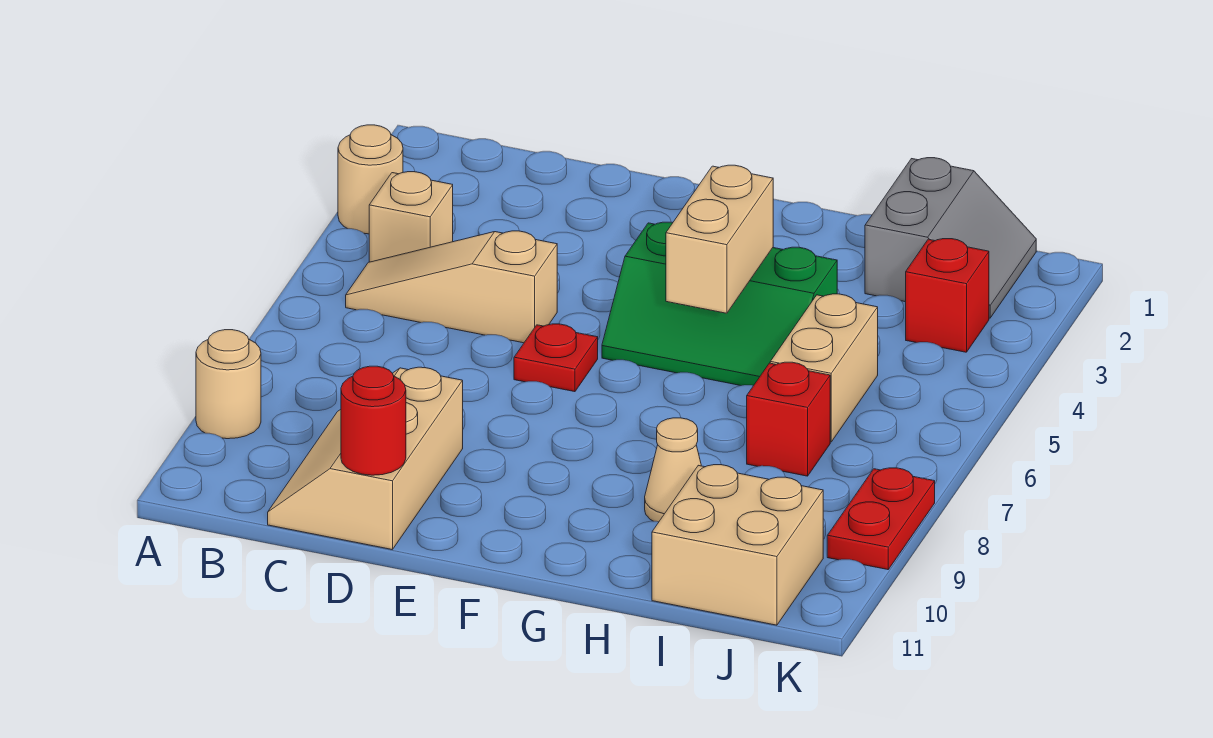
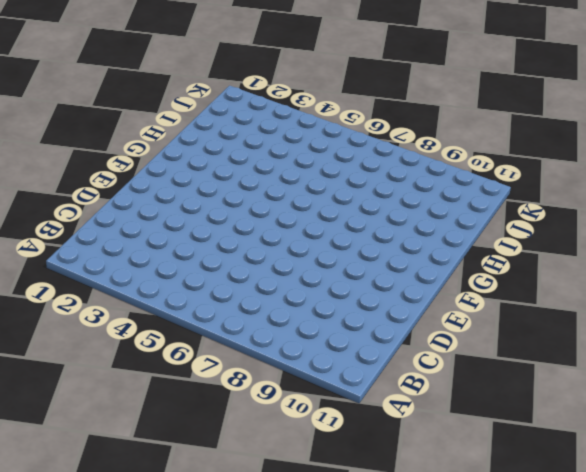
none -> tan 1x1 round brick [338,125,403,234]
none -> tan 1x1 round brick [196,330,261,439]
none -> tan 1x1 brick [369,172,453,262]

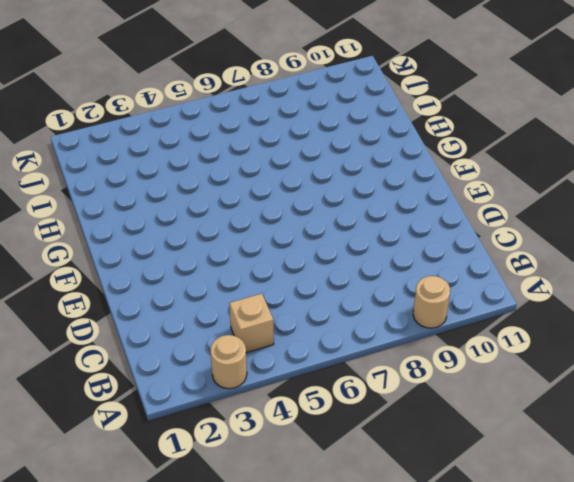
none -> tan 1x3 slope [346,231,557,343]
none -> tan 2x3 slope [268,367,463,550]
none -> red 1x1 plate [514,324,598,392]

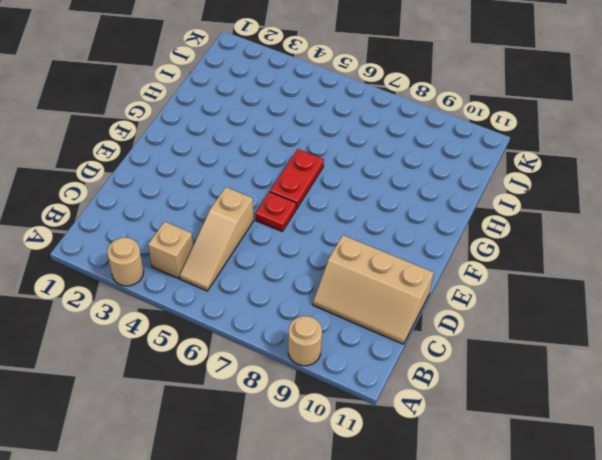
red 1x2 plate [270,149,324,209] -> red 1x2 plate turned to [827,468,935,570]
none -> green 2x3 slope [602,222,837,386]
none -> tan 1x1 cone [645,418,701,522]
none -> grey 2x2 slope [865,158,1036,318]

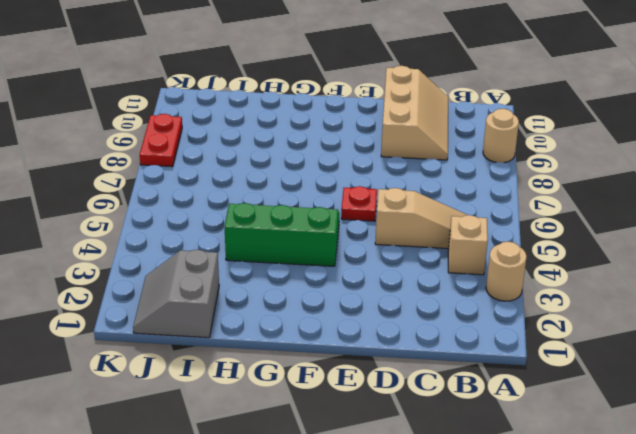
none -> tan 1x1 cone [645,418,701,522]
none -> tan 1x2 brick [770,294,878,442]
none -> red 1x1 brick [747,362,830,476]

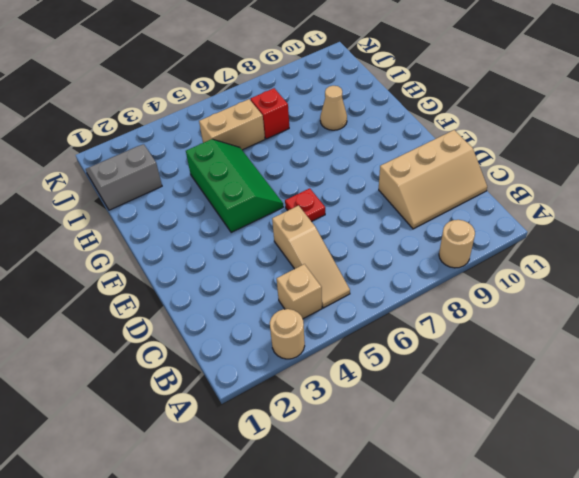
none -> tan 2x2 brick [652,465,823,625]
none -> red 1x1 brick [906,239,989,352]
none -> red 1x2 plate [827,468,935,570]

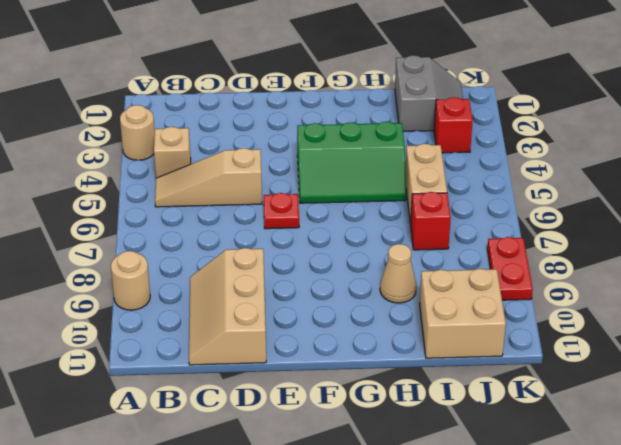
none -> red 1x1 round brick [341,366,406,475]
none -> tan 1x2 brick [666,165,773,313]

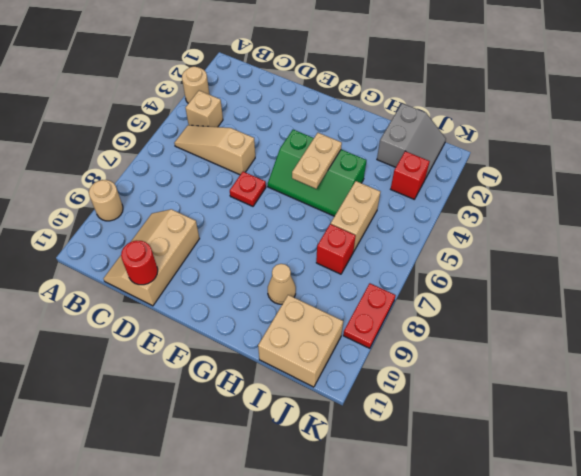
tan 1x2 plate [292,133,342,189] -> tan 1x2 brick [666,165,773,313]

